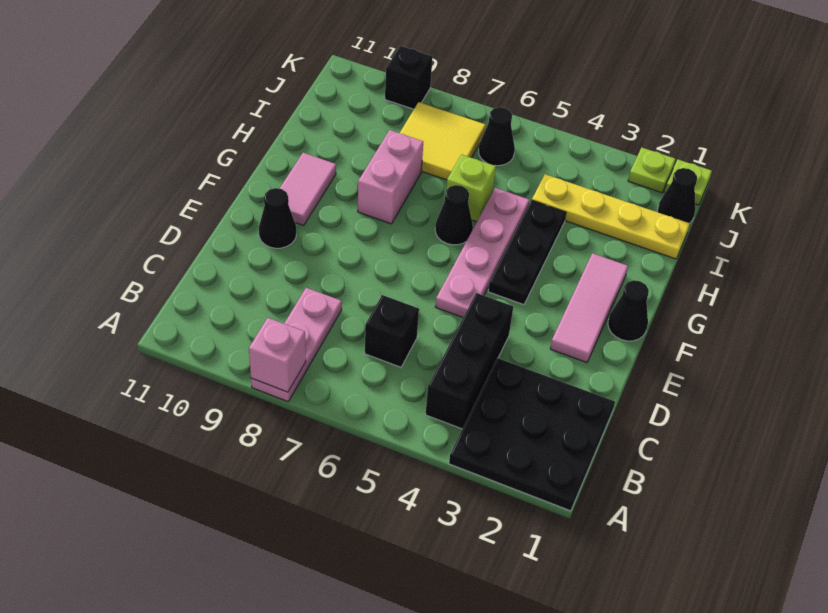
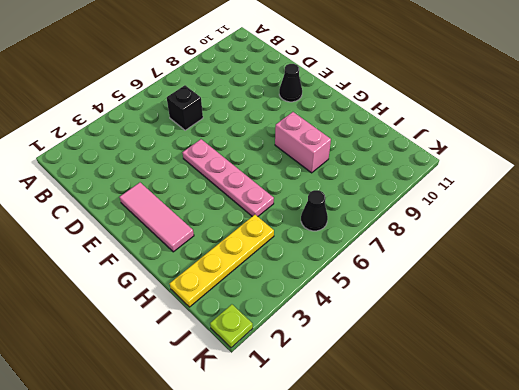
none -> black 3x3 plate [449,358,615,511]
none -> pink 1x3 plate [251,288,342,402]
none -> black 1x3 brick [426,293,513,429]

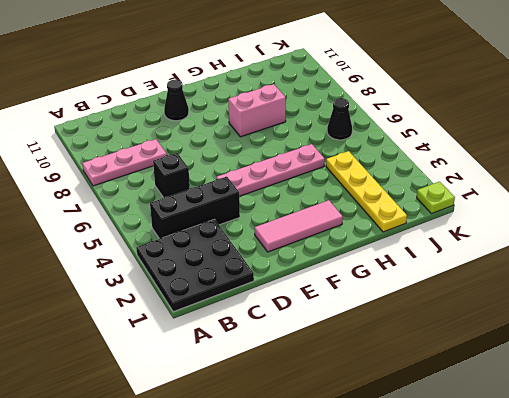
none -> black 1x1 cone [608,280,649,341]
none -> black 1x3 plate [488,200,566,305]
none -> pink 1x2 tile [279,153,336,225]

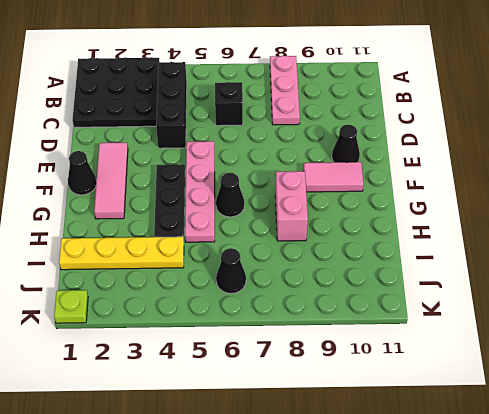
pink 1x2 tile [304,162,364,192] -> pink 1x2 tile turned to [279,153,336,225]
none -> lime 1x1 brick [446,154,496,222]
none -> yellow 2x2 tile [400,102,486,180]
none -> black 1x1 cone [657,168,697,223]

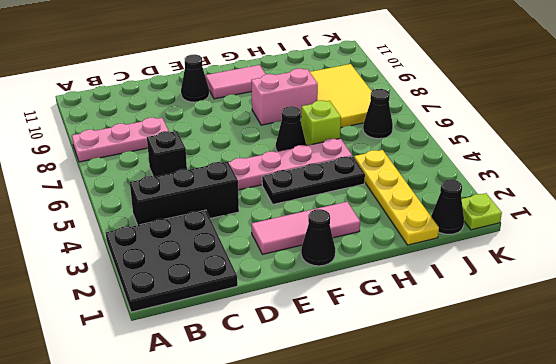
yellow 2x3 tile [310,64,372,128] -> yellow 2x2 tile [400,102,486,180]
none -> lime 1x1 plate [628,148,675,193]
none -> black 1x1 brick [385,46,433,109]
none -> pink 1x1 brick [249,318,306,392]

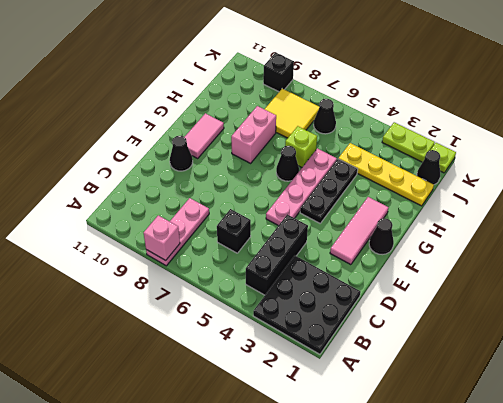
lime 1x2 plate [382,122,435,162] -> lime 1x1 plate [628,148,675,193]

